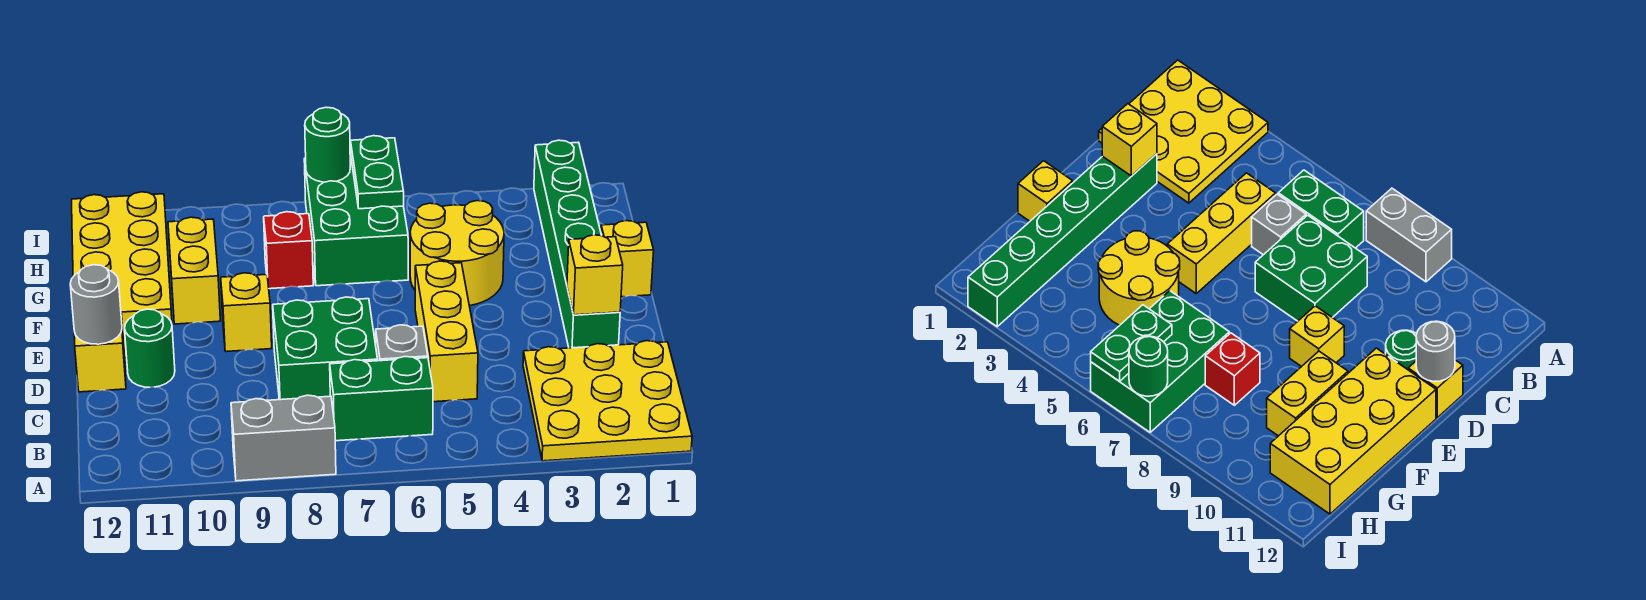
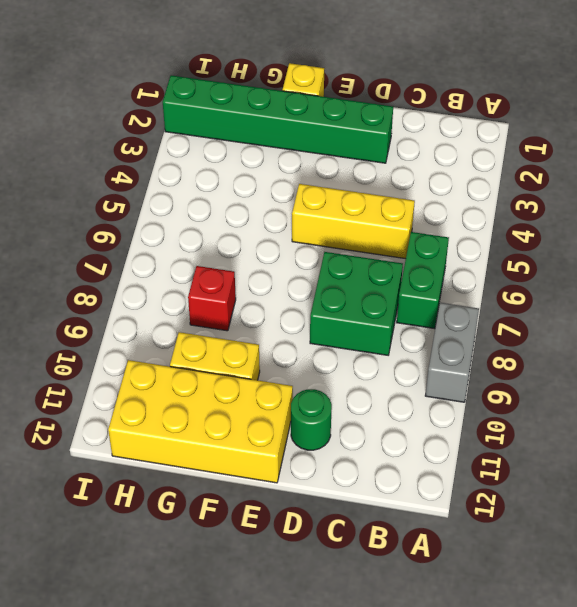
none -> yellow 3x3 plate [523,341,692,461]
none -> grey 1x1 brick [376,325,428,361]
none -> yellow 1x1 brick [74,314,126,392]

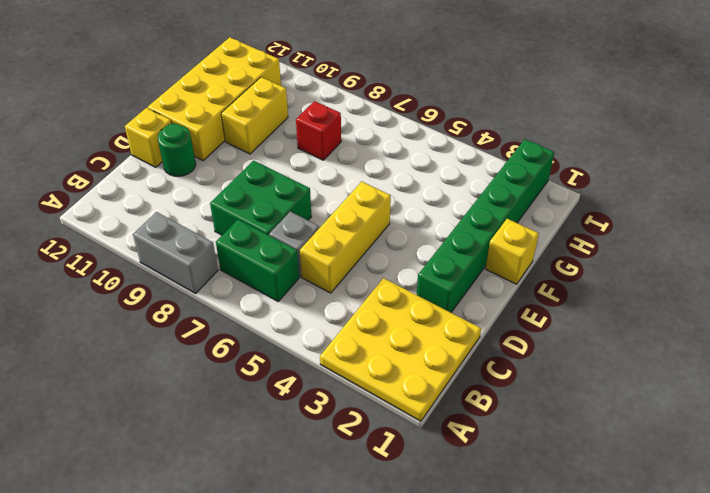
none -> yellow 1x1 brick [221,273,272,352]
none -> yellow 2x2 round brick [410,201,504,306]
none -> green 2x3 brick [304,156,408,286]

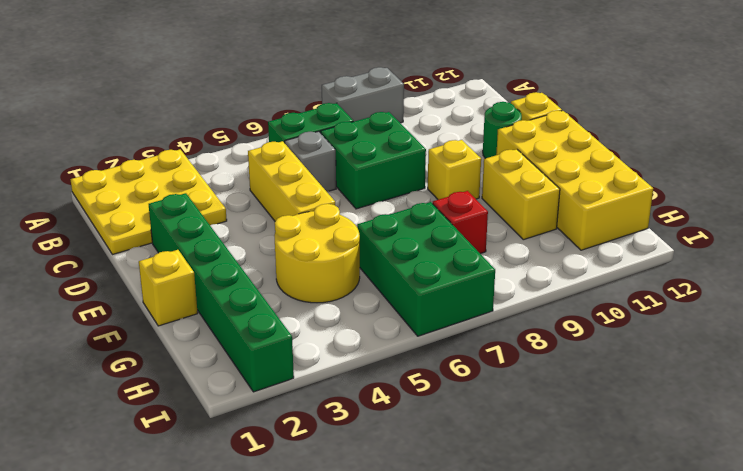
none -> yellow 1x1 brick [567,235,623,315]
none -> grey 1x1 round brick [70,265,122,344]
none -> green 1x2 plate [351,136,404,209]

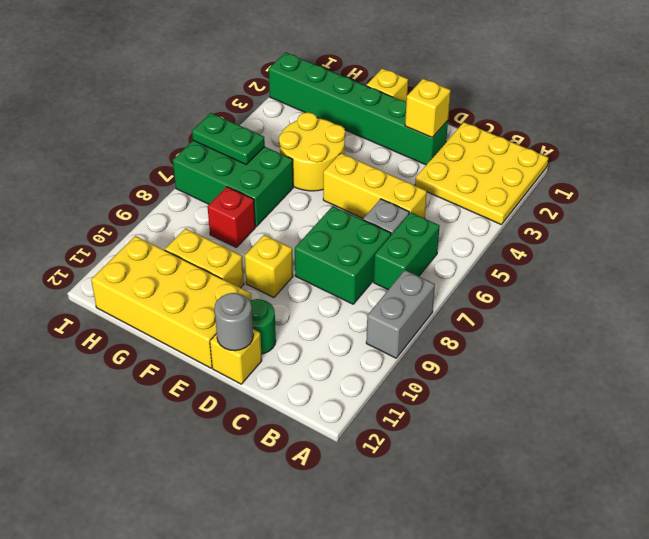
none -> green 1x1 round brick [305,107,351,182]

